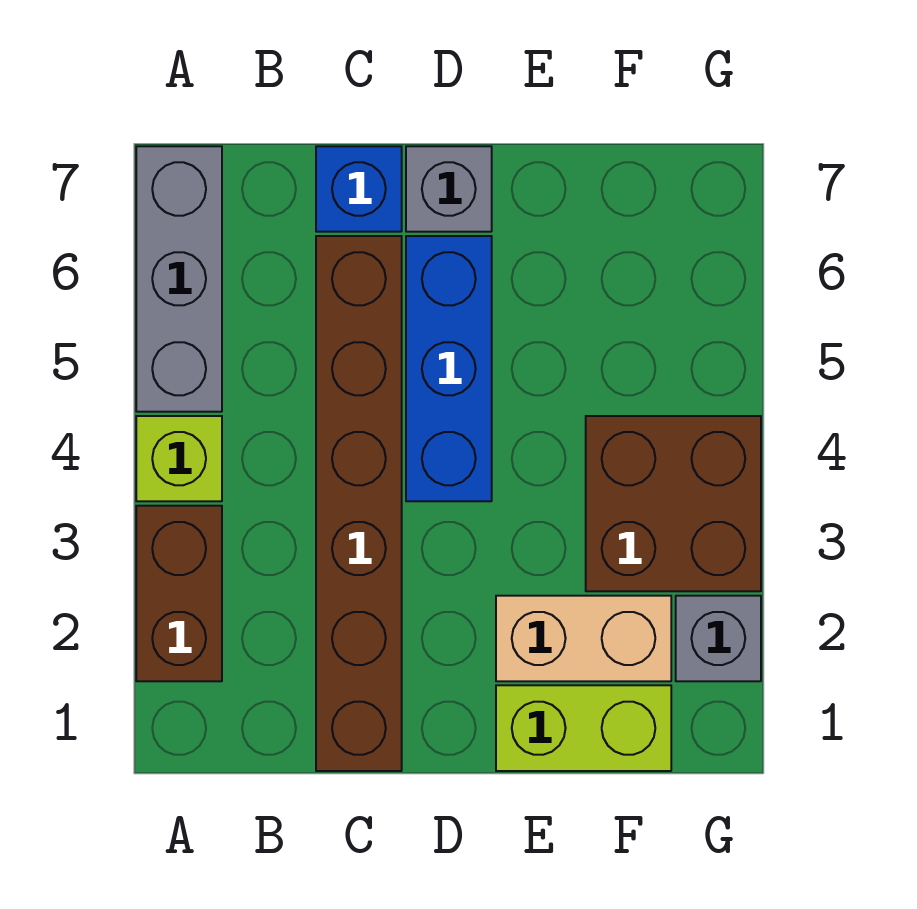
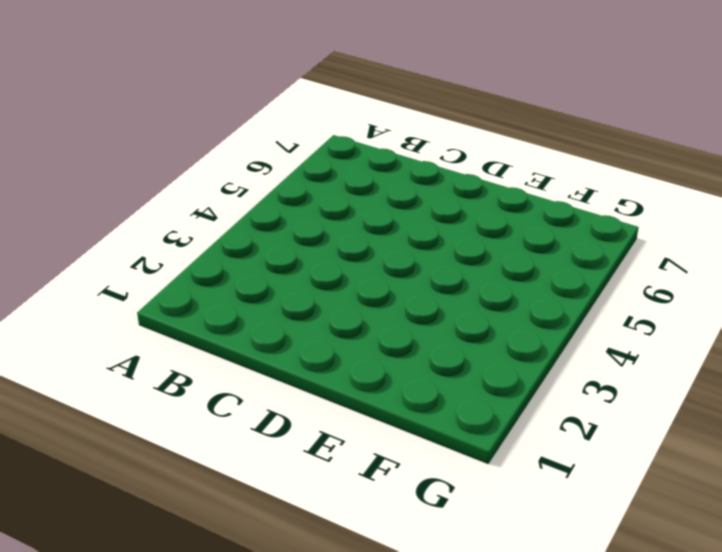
none -> brown 1x2 brick [136,506,222,681]
none -> lime 1x1 brick [136,416,222,501]

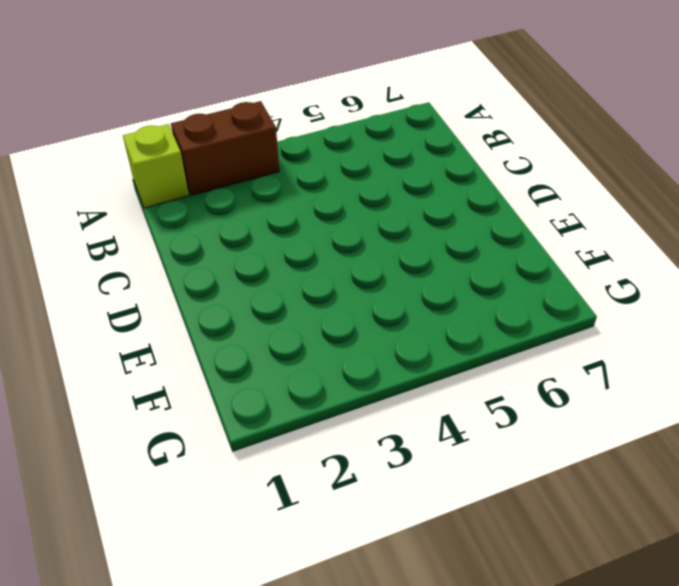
lime 1x1 brick [123,124,189,208] -> lime 1x1 brick moved to [136,416,222,501]
none -> grey 1x3 brick [136,146,222,412]
none -> brown 1x6 brick [316,236,402,771]

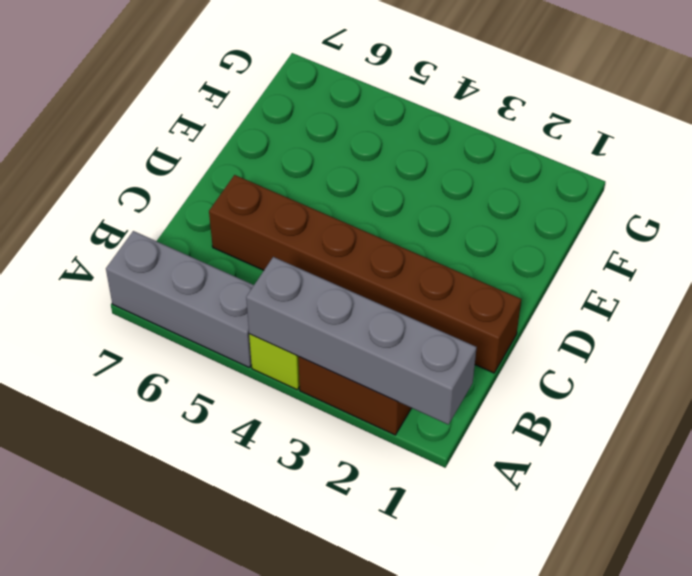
grey 1x4 brick [246,257,477,425] -> none
none -> blue 1x1 brick [316,146,402,232]
none -> blue 1x3 brick [406,236,492,501]

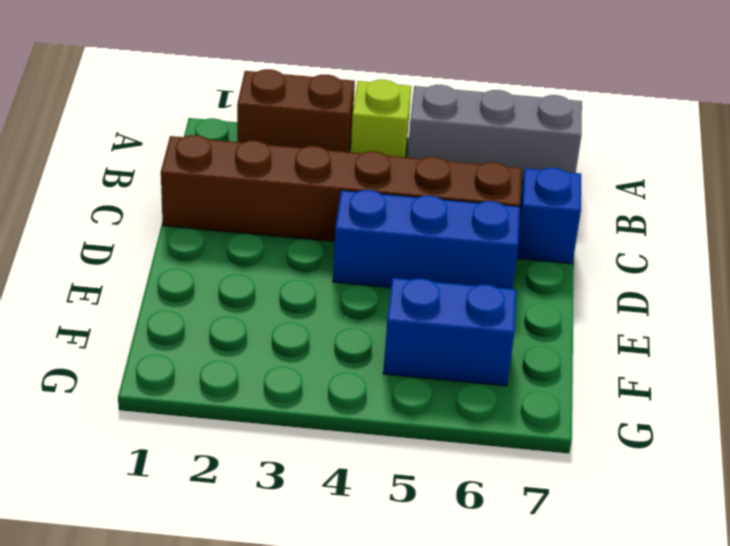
blue 1x2 brick [383,278,516,386] -> none
none -> grey 1x1 brick [406,146,492,232]
none -> lime 1x2 brick [496,685,671,771]

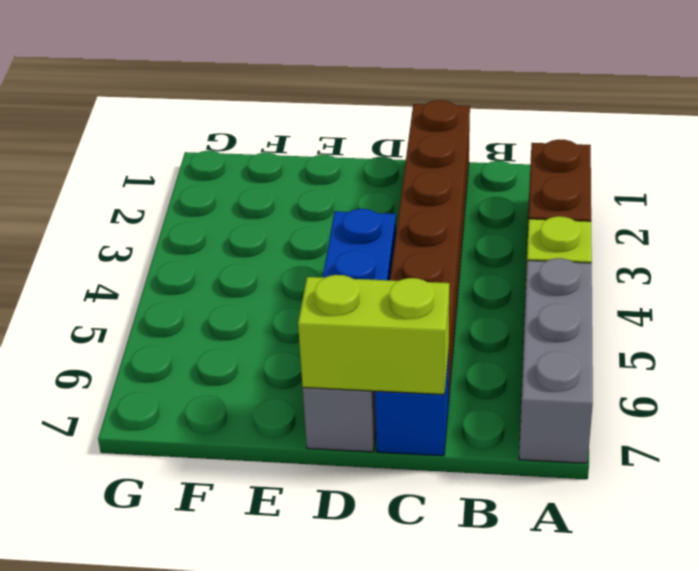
lime 1x2 brick [298,275,449,395] -> lime 1x2 brick moved to [496,685,671,771]
none -> tan 1x2 brick [496,596,671,681]
none -> brown 2x2 brick [586,416,761,591]

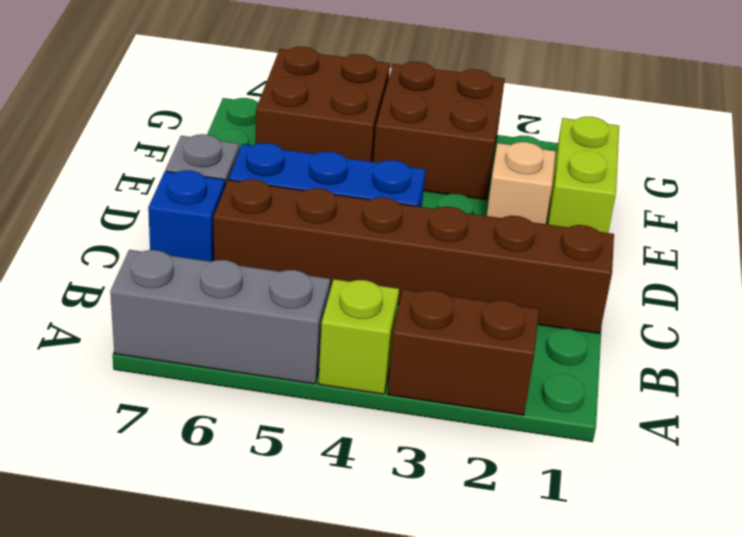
tan 1x1 brick [487,142,556,224] -> tan 1x2 brick [496,596,671,681]
brown 2x2 brick [256,47,390,162] -> none
none -> grey 1x1 brick [676,596,761,681]

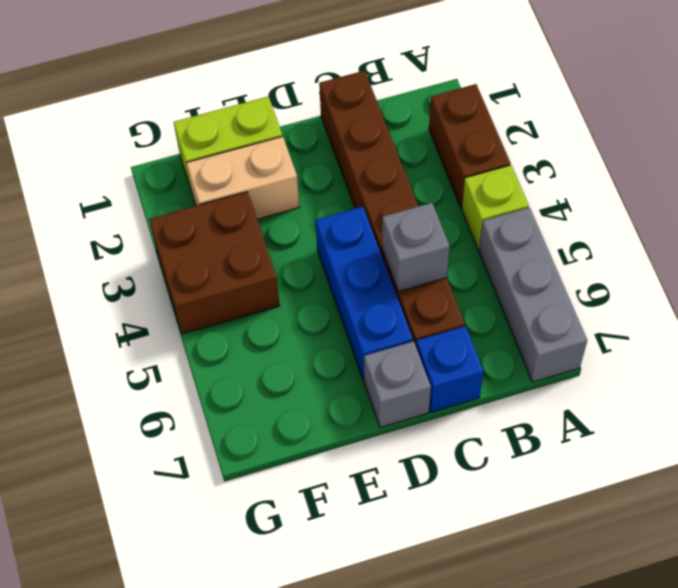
grey 1x1 brick [382,203,450,292] -> grey 1x1 brick moved to [676,596,761,681]

